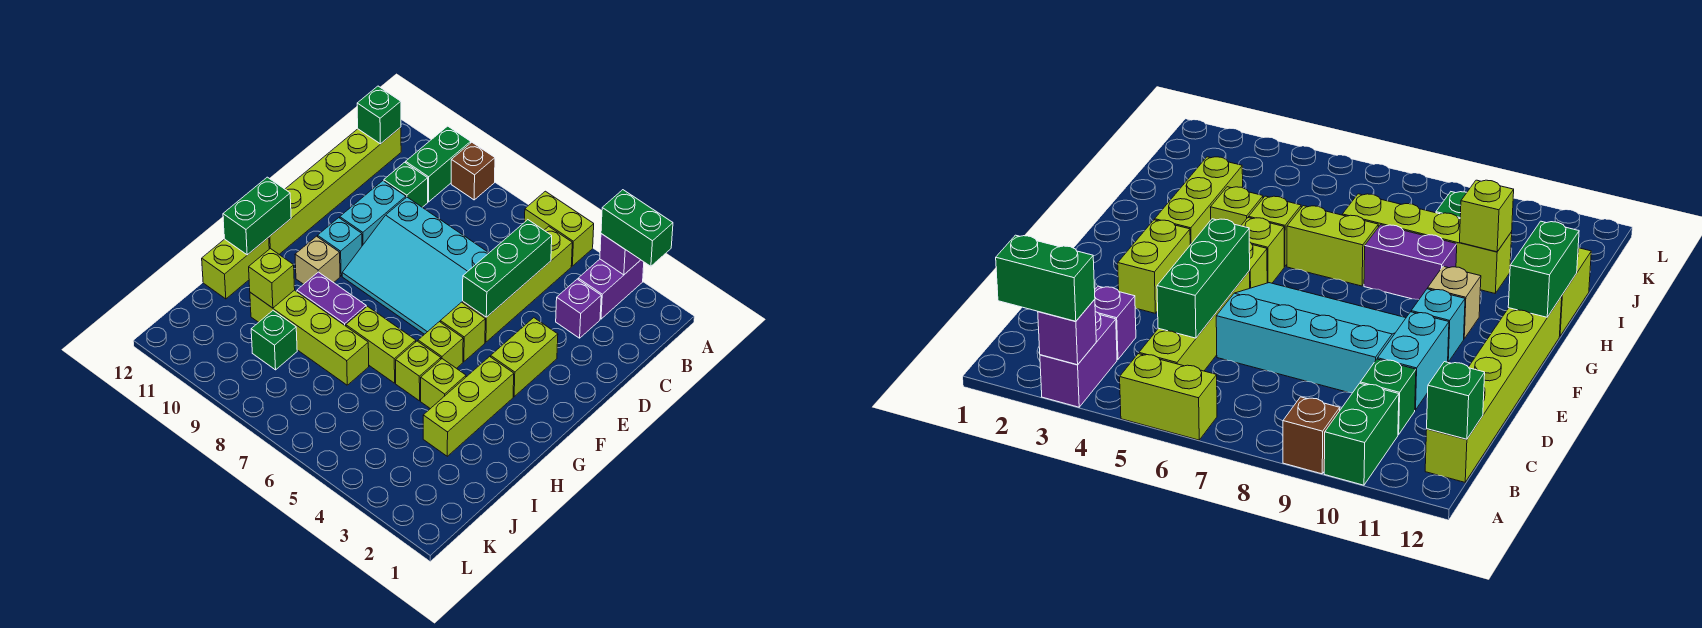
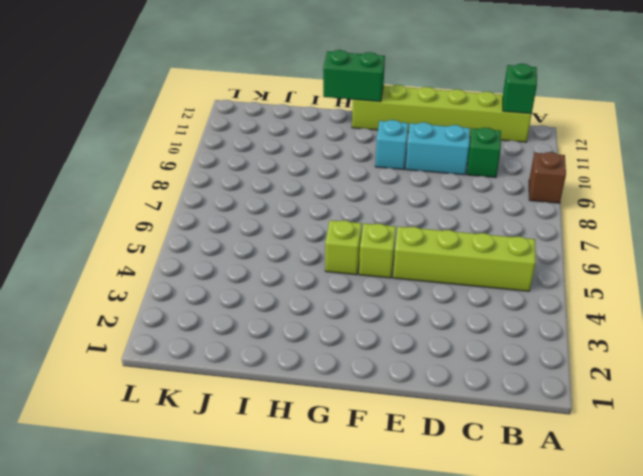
none -> purple 1x2 brick [578,259,644,319]
none -> lime 1x2 brick [525,191,594,266]
none -> green 1x2 brick [406,126,471,202]

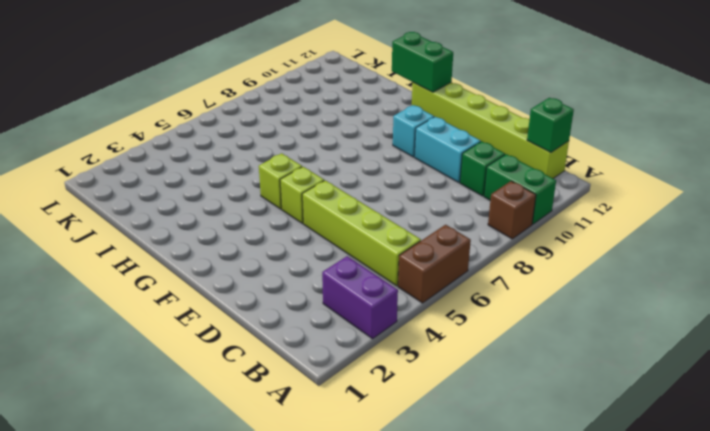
brown 1x2 brick [398,225,471,303] -> lime 1x2 brick [525,191,594,266]
none -> purple 1x1 brick [556,279,601,338]
none -> cyan 3x4 slope [342,197,489,334]
none -> lime 1x2 brick [491,318,558,397]

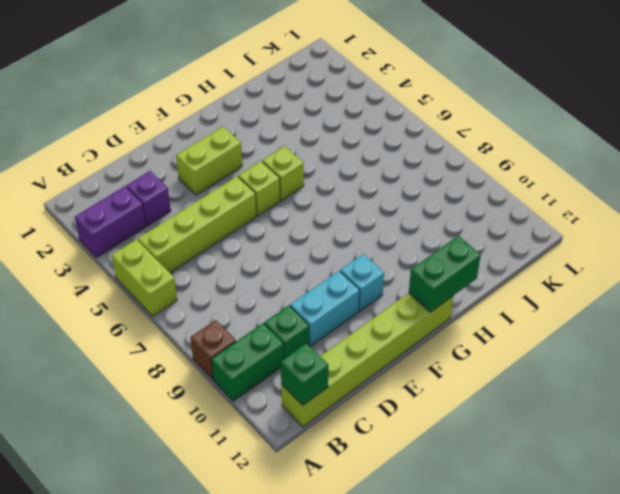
none -> cyan 3x4 slope [342,197,489,334]
none -> lime 1x3 brick [423,356,514,456]
none -> tan 1x1 brick [295,236,340,284]

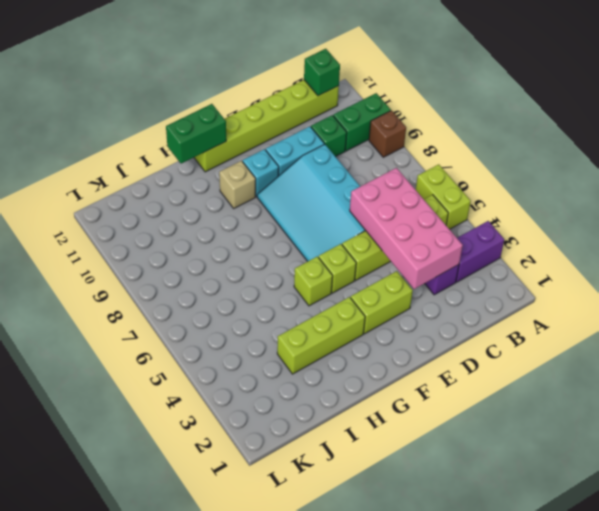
pink 2x4 brick [350,168,463,289] -> green 1x3 brick [463,220,552,317]
none -> lime 1x1 brick [421,359,466,409]
none -> lime 1x1 brick [396,341,441,401]
none -> lime 1x2 brick [346,306,416,383]

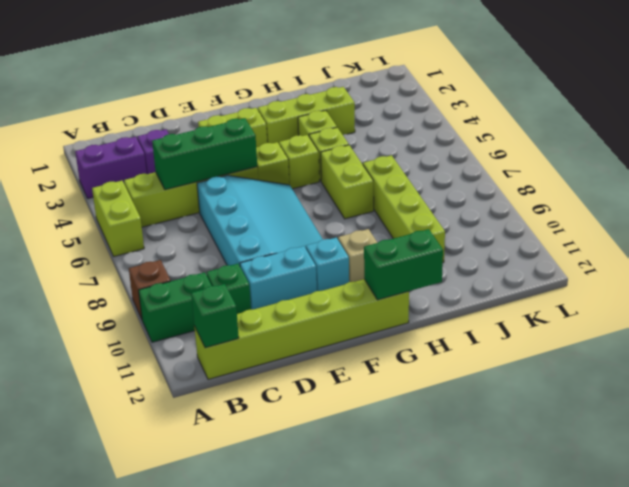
none -> purple 1x2 brick [297,272,366,326]
none -> lime 1x2 brick [202,238,269,299]
none -> green 1x1 brick [251,311,297,370]

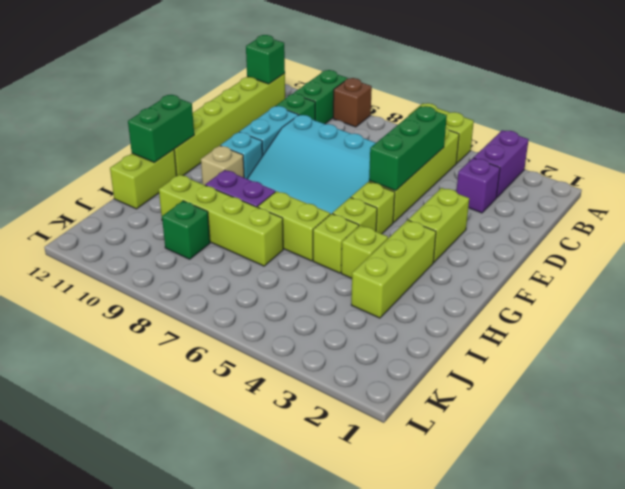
none -> purple 1x1 brick [600,234,640,275]
none -> lime 1x1 brick [249,248,295,308]
none -> green 1x2 brick [601,190,673,266]

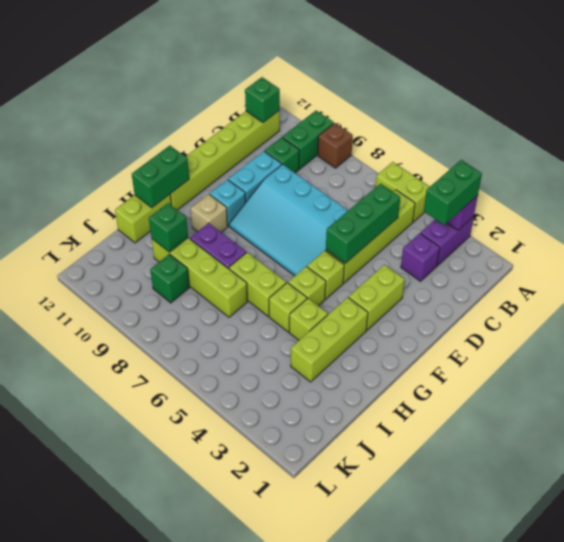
green 1x2 brick [424,160,482,225] -> green 1x2 brick turned to [601,190,673,266]
green 1x1 brick [149,203,188,252] -> lime 1x1 brick [249,248,295,308]

